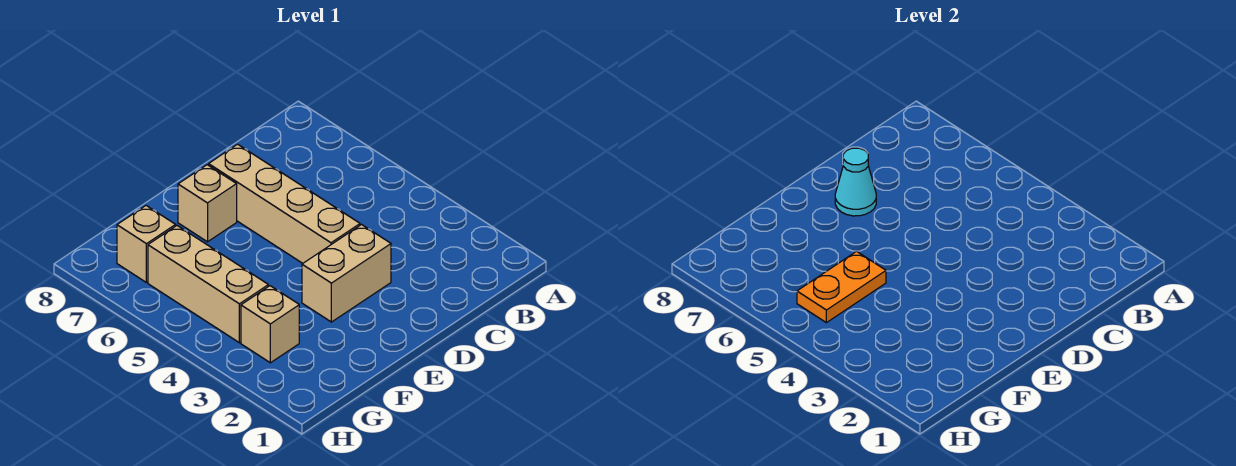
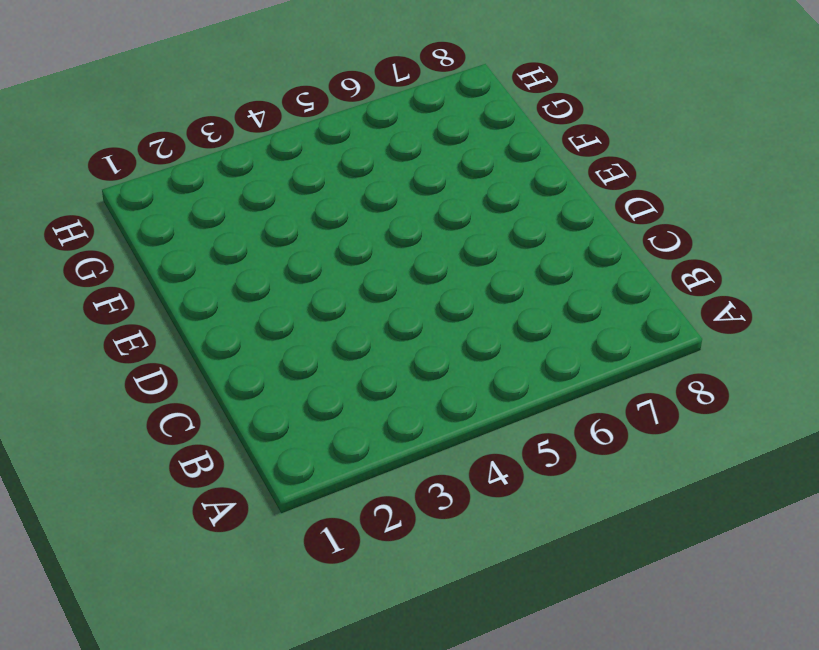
none -> tan 1x2 brick [302,225,391,322]
none -> tan 1x4 brick [209,144,360,263]

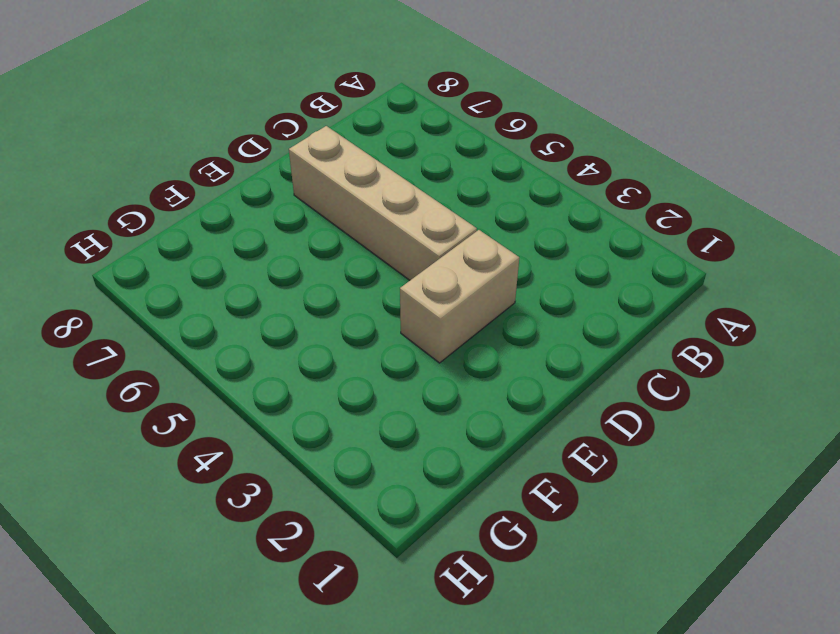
none -> tan 1x1 brick [178,165,237,242]
none -> tan 1x1 brick [241,286,299,363]

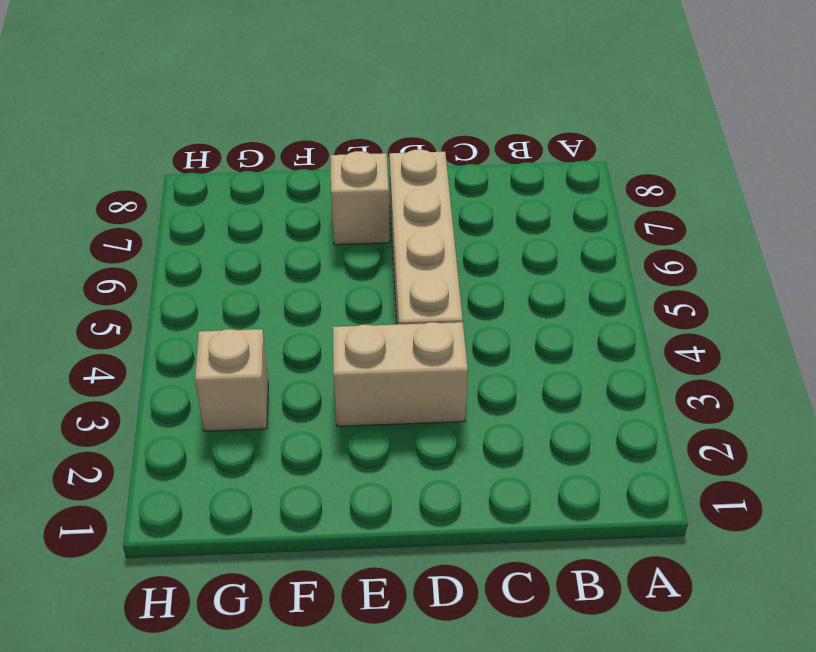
none -> tan 1x3 brick [148,226,268,343]
none -> tan 1x1 brick [117,206,176,282]

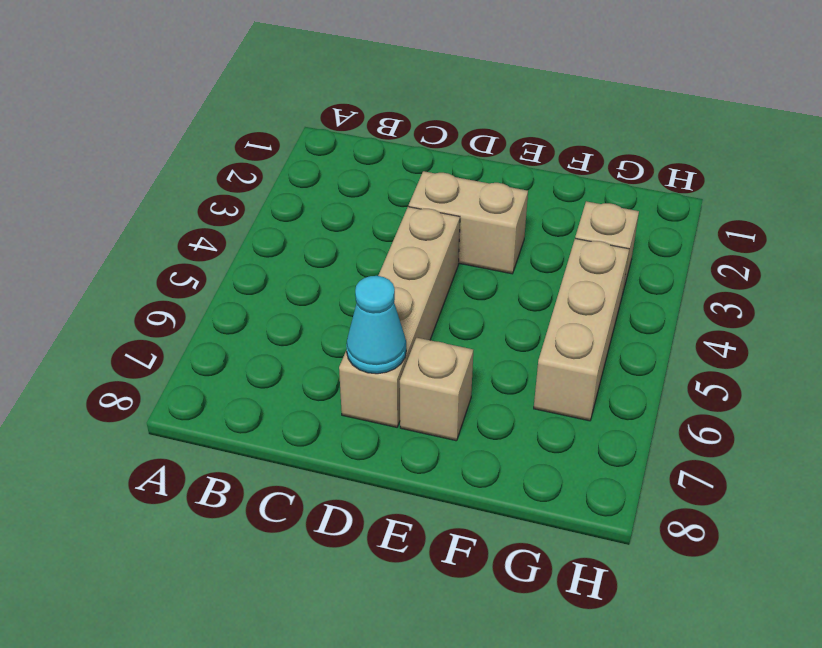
none -> tan 1x1 brick [117,206,176,282]
none -> orange 1x2 plate [797,251,886,323]

